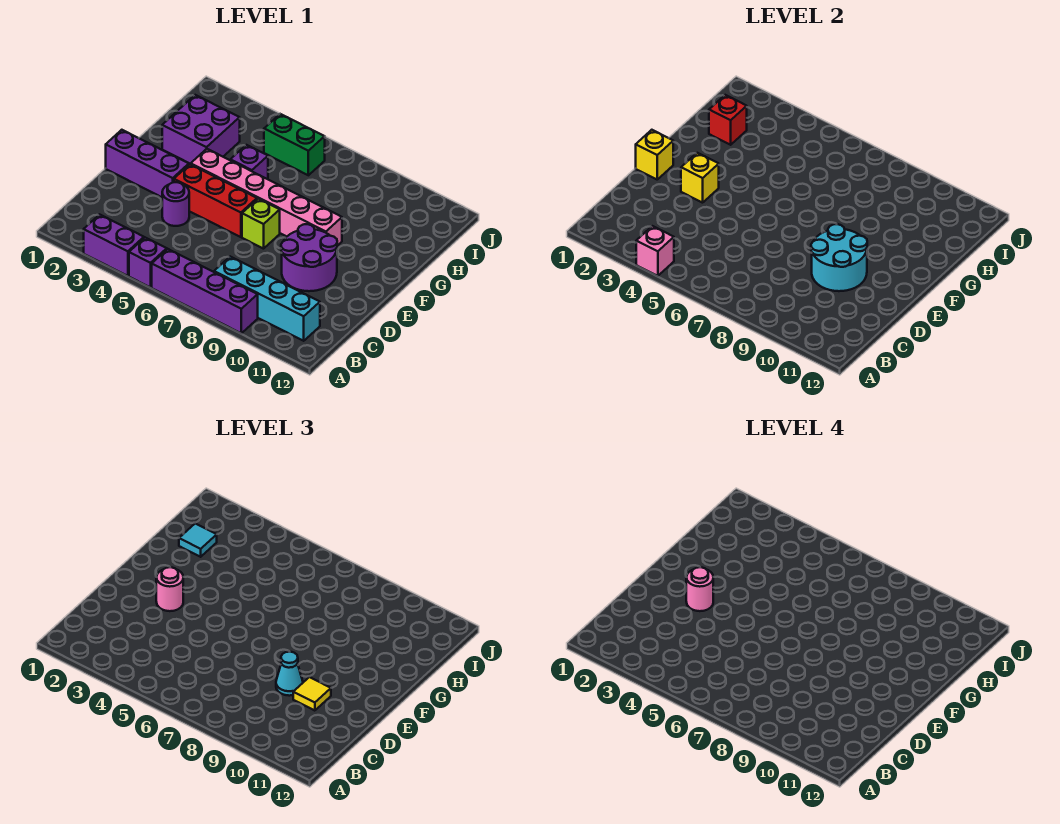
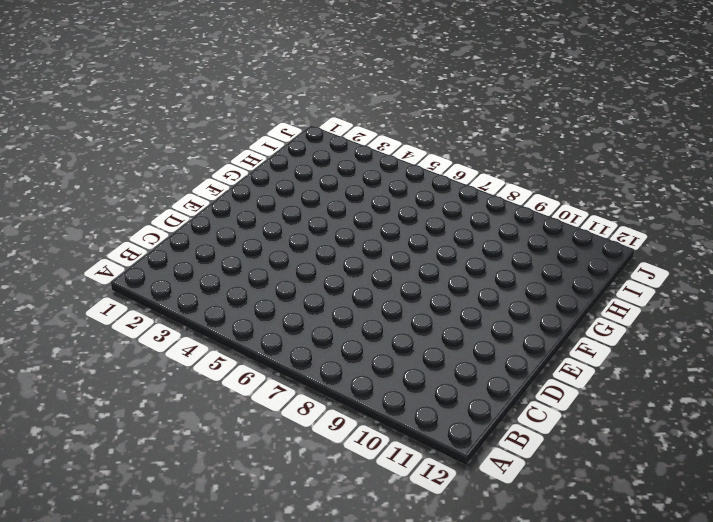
none -> purple 1x2 brick [84,214,144,276]
none -> purple 1x1 brick [129,238,167,287]
none -> purple 1x4 brick [152,249,258,333]

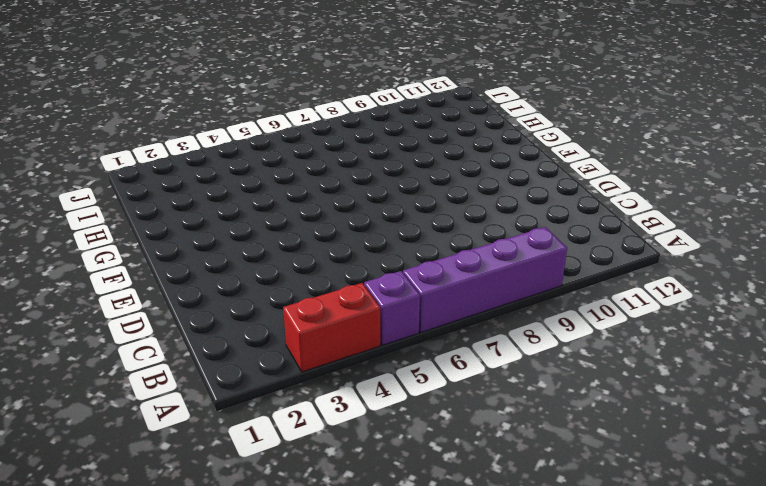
red 1x2 brick [283,283,380,372] -> purple 1x2 brick [84,214,144,276]
none -> cyan 1x4 brick [214,257,320,341]
none -> purple 1x1 round brick [162,182,189,226]
none -> purple 2x2 round brick [281,224,337,291]

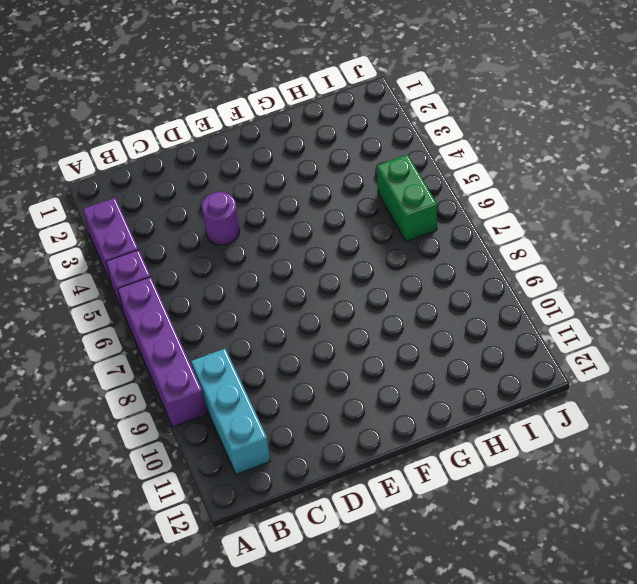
cyan 1x3 brick [191,349,270,474] -> cyan 1x4 brick [214,257,320,341]
none -> purple 2x2 round brick [281,224,337,291]
none -> purple 1x3 brick [106,130,189,197]
none -> red 1x3 brick [174,164,257,237]

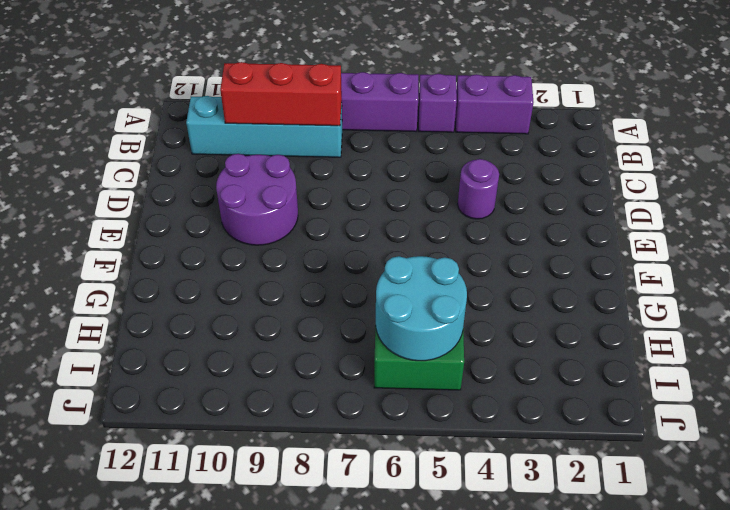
red 1x3 brick [220,62,342,126] -> red 1x3 brick moved to [174,164,257,237]
cyan 2x2 round brick [376,256,467,361] -> cyan 2x2 round brick moved to [811,224,867,291]
none -> purple 1x3 brick [106,130,189,197]
none -> lime 1x1 brick [242,199,280,249]
none -> pink 1x6 brick [191,149,342,246]

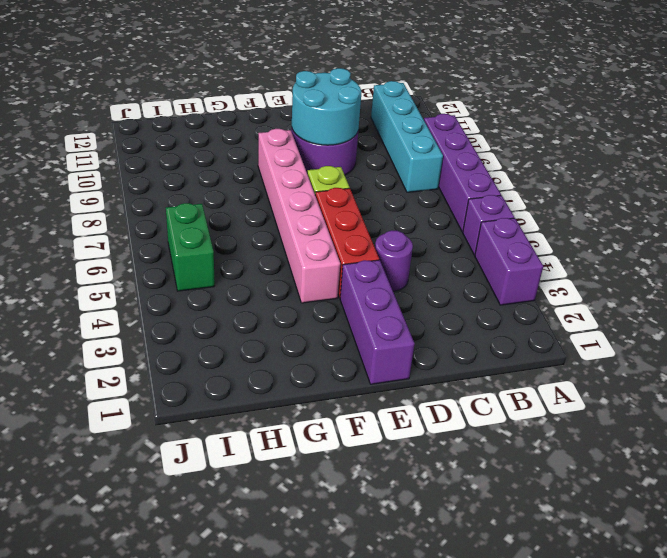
none -> purple 2x2 brick [162,95,240,164]
none -> purple 1x1 brick [230,145,268,179]
none -> pink 1x1 brick [636,226,674,276]

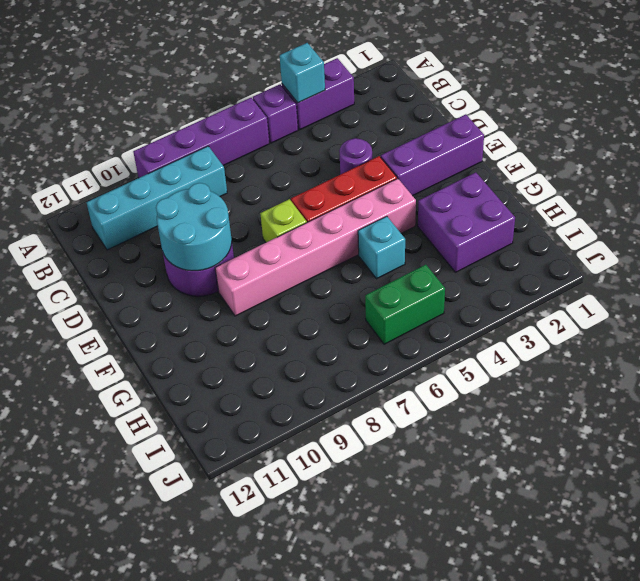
cyan 1x1 brick [280,43,325,103] -> pink 1x1 brick [636,226,674,276]
cyan 1x1 brick [358,216,405,279] -> purple 1x1 brick [230,145,268,179]
none -> yellow 1x1 brick [636,130,673,179]
none -> yellow 1x1 brick [681,153,719,203]
none -> red 1x1 brick [709,95,747,145]

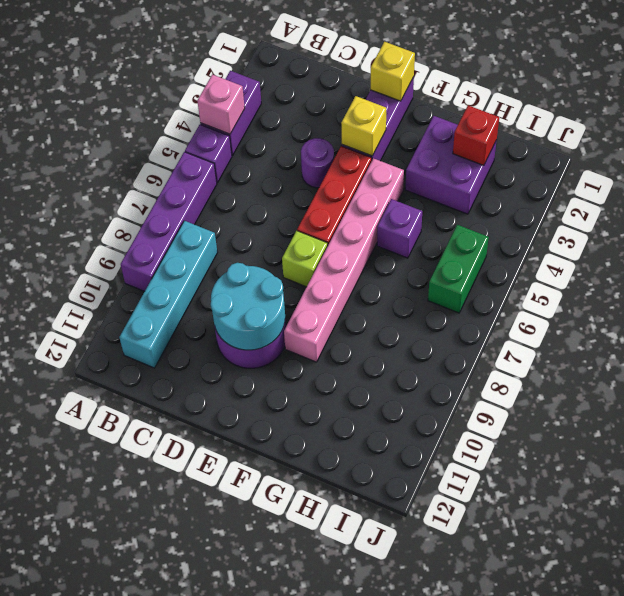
none -> cyan 1x1 cone [276,652,303,696]
none -> yellow 1x1 tile [293,677,331,711]
none -> pink 1x1 round brick [156,567,183,611]

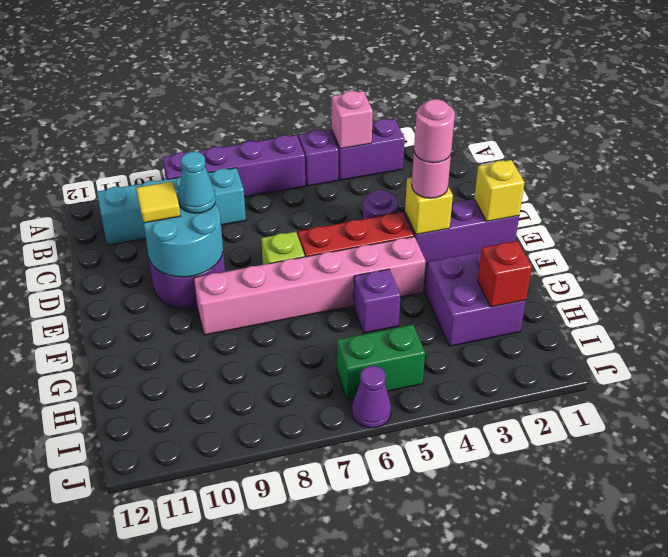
purple 1x1 cone [352,366,391,428] -> none
none -> cyan 1x1 tile [179,524,217,557]

